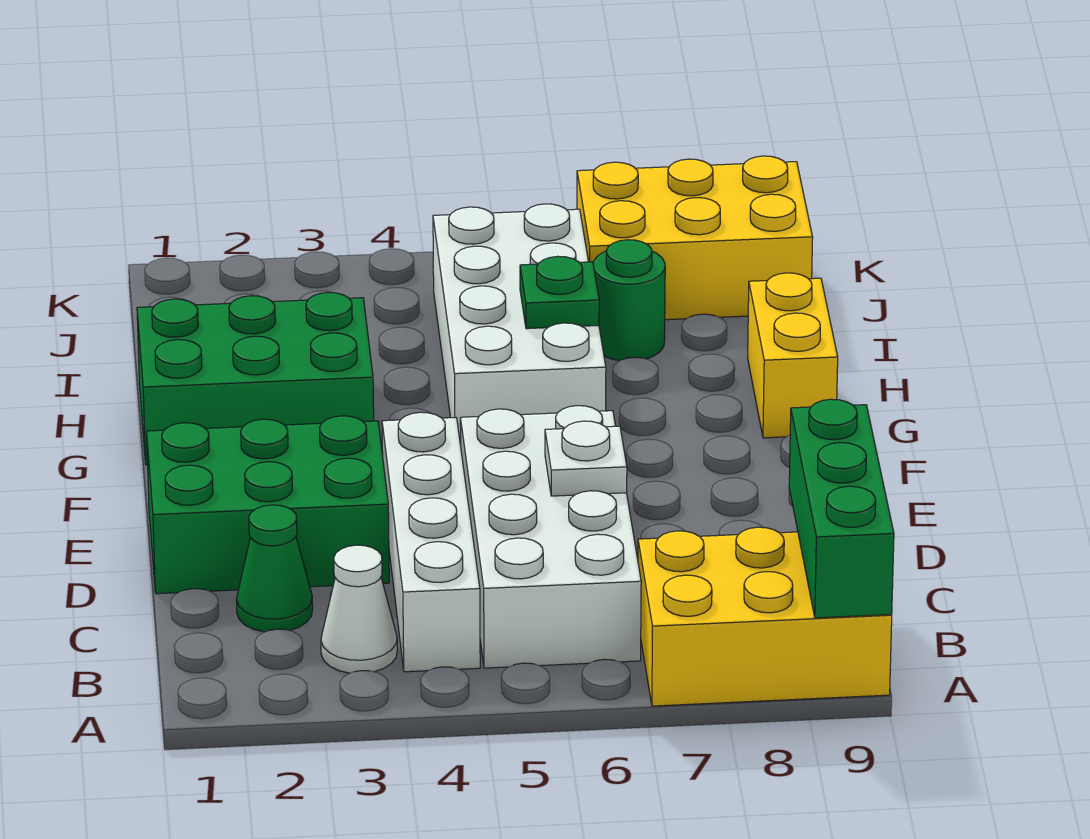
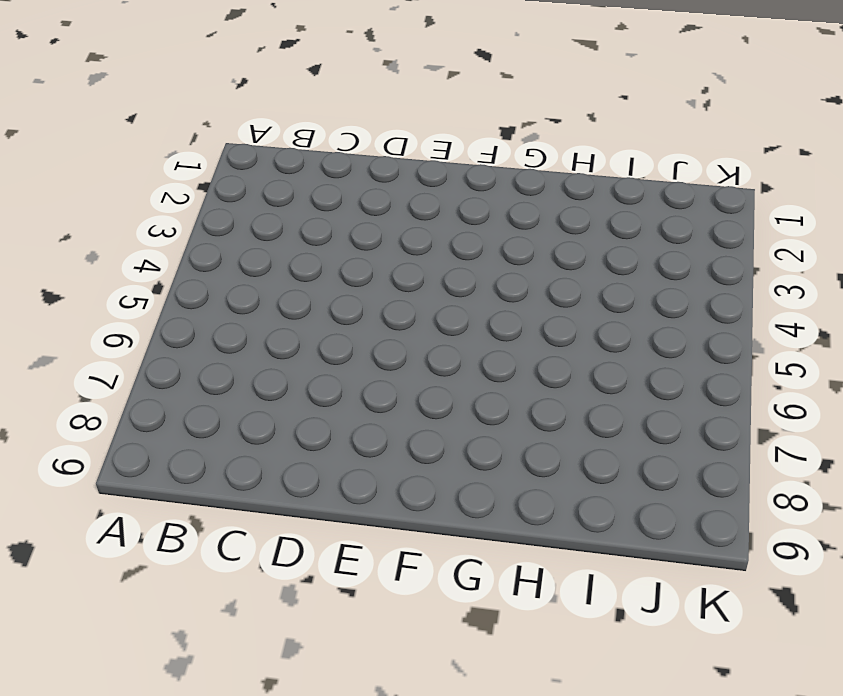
none -> yellow 2x3 brick [638,527,892,706]
none -> white 1x1 cone [321,545,397,673]
none -> white 1x4 brick [382,412,480,672]

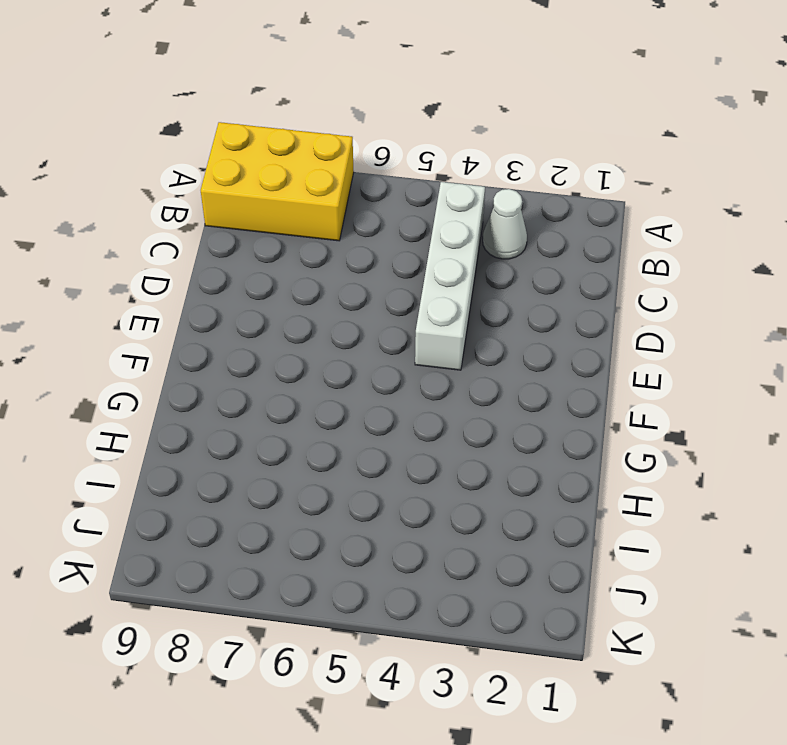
none -> white 2x4 brick [460,406,641,668]
none -> green 1x1 cone [237,505,313,632]
none -> green 2x3 brick [147,416,389,594]

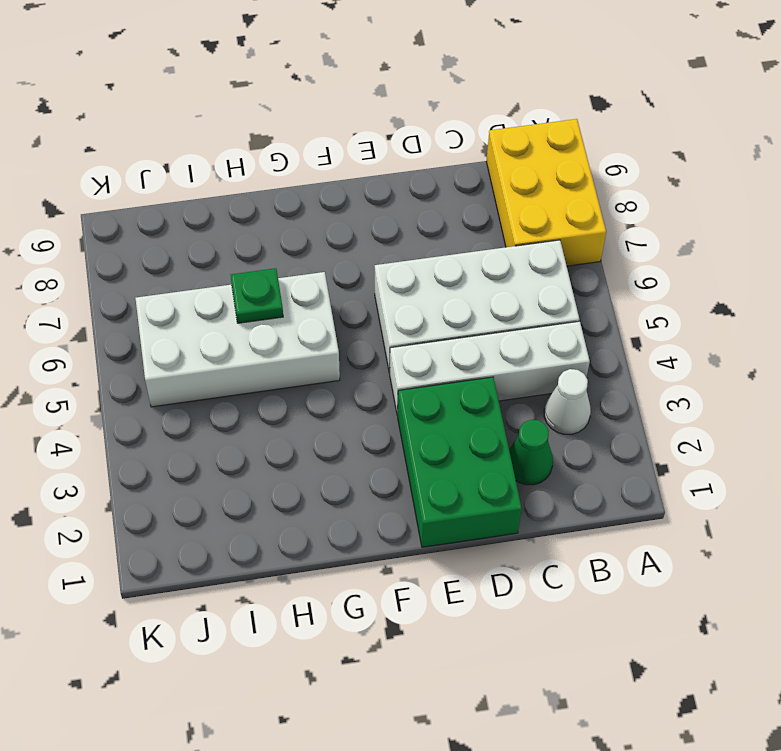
none -> green 2x3 brick [137,292,374,465]
none -> yellow 1x2 brick [748,273,838,438]
none -> green 1x1 round brick [593,240,665,361]

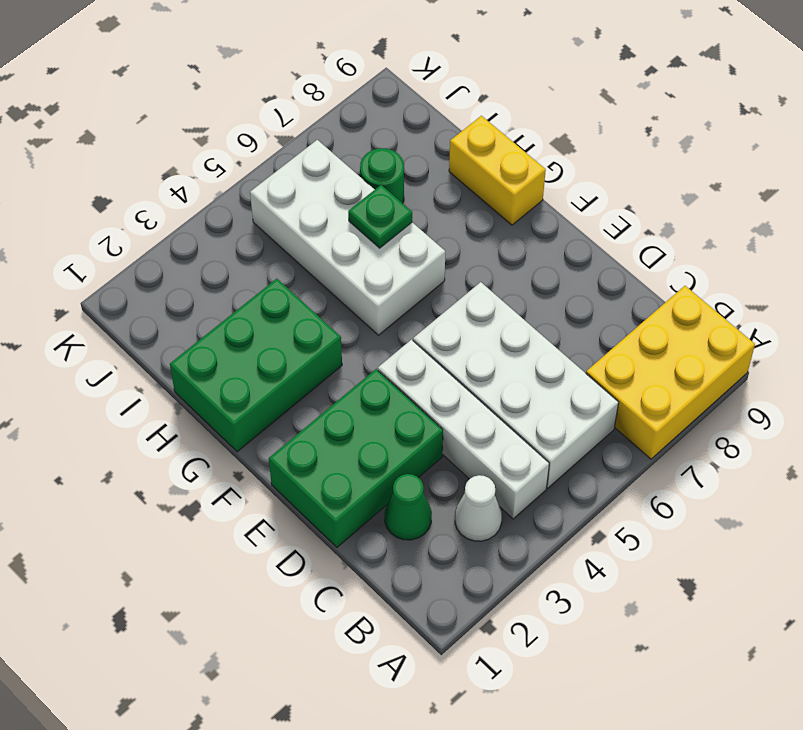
none -> yellow 2x3 brick [577,156,813,320]
none -> green 1x3 brick [789,399,894,618]
none -> white 1x1 plate [545,421,627,496]

